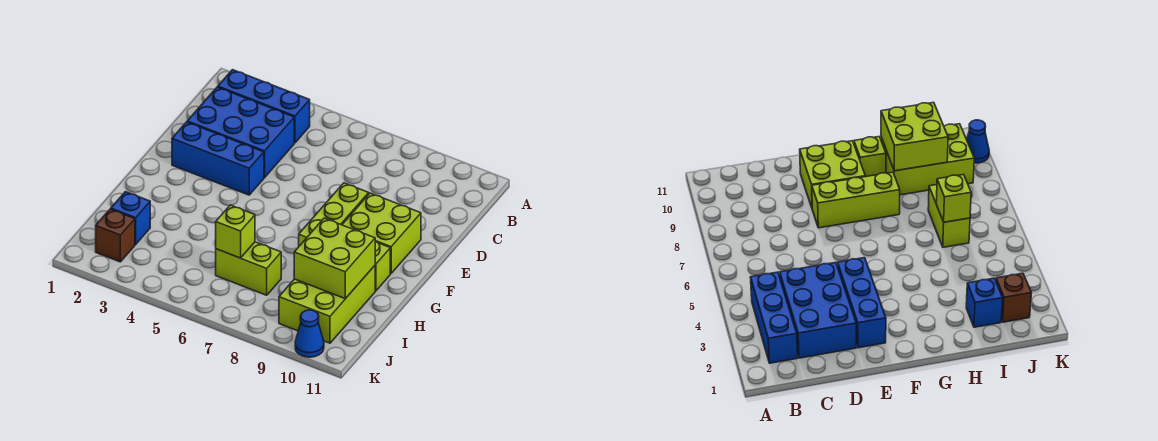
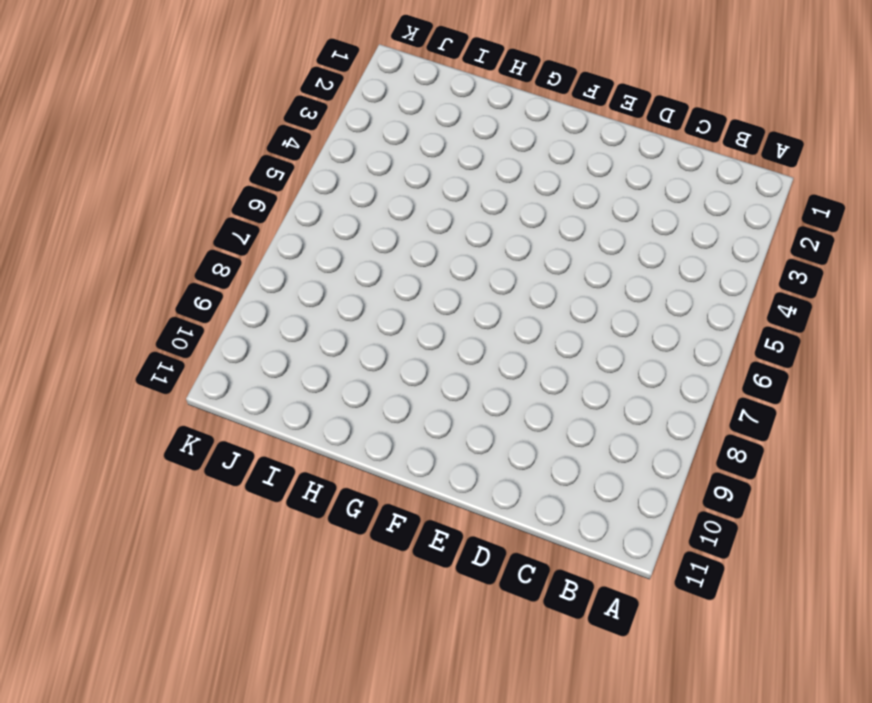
none -> blue 1x3 brick [218,70,310,143]
none -> blue 2x3 brick [187,87,294,178]
none -> blue 1x3 brick [172,122,264,195]

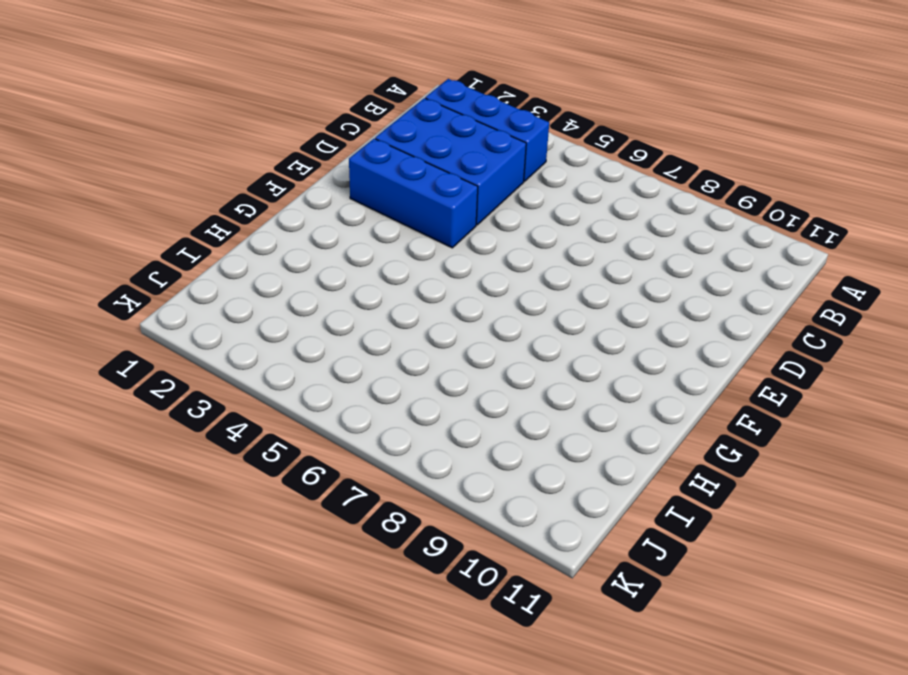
none -> lime 1x3 brick [299,183,369,246]
none -> lime 2x2 brick [342,193,421,273]
none -> lime 1x1 brick [375,241,390,291]

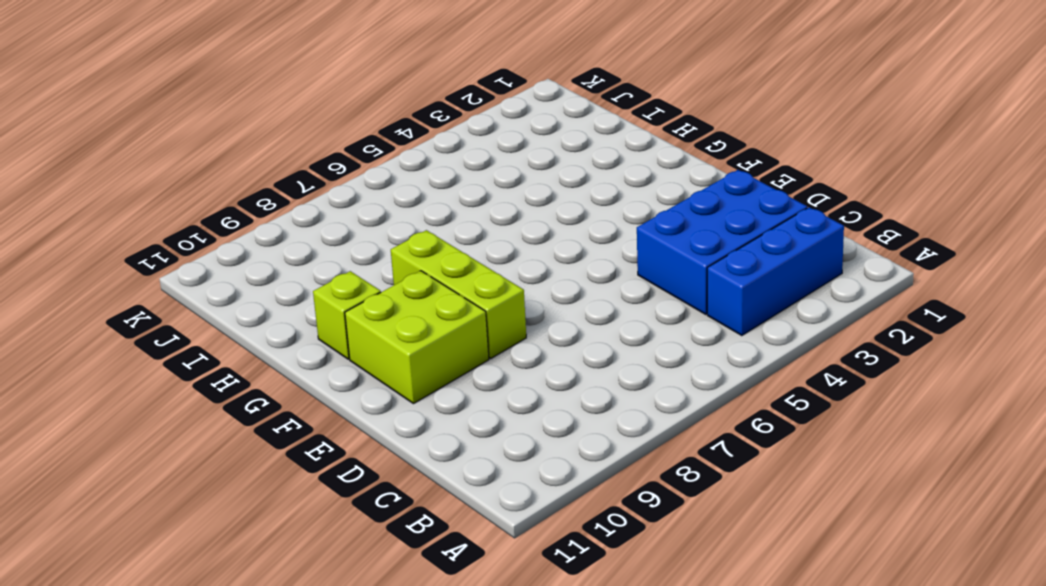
none -> blue 1x3 brick [172,122,264,195]
none -> lime 2x3 brick [279,266,375,343]
none -> blue 1x1 brick [111,192,150,244]

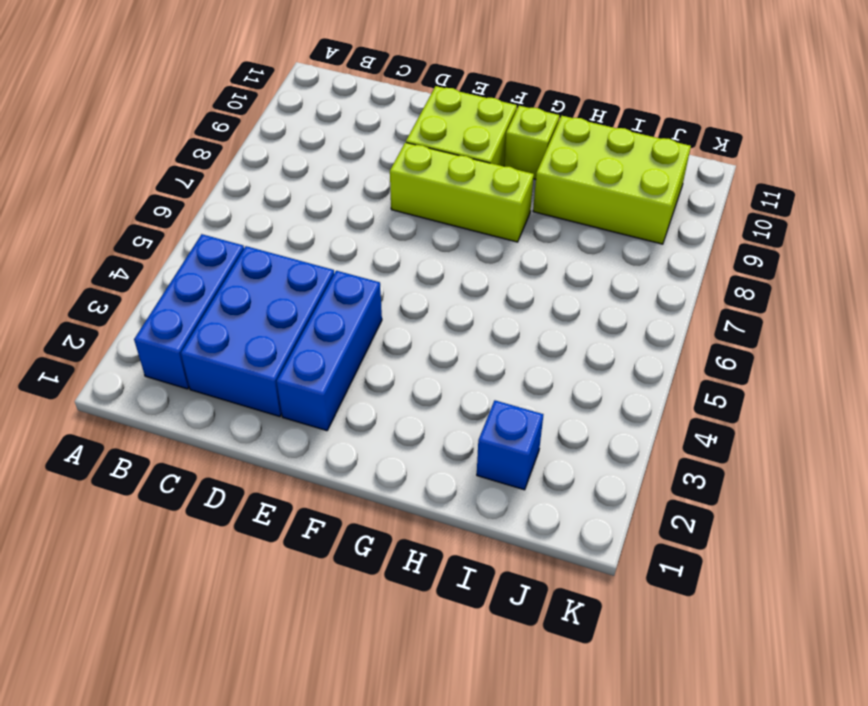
none -> lime 1x2 brick [216,242,281,295]
none -> brown 1x1 brick [96,209,135,262]
none -> blue 1x1 cone [295,310,324,357]

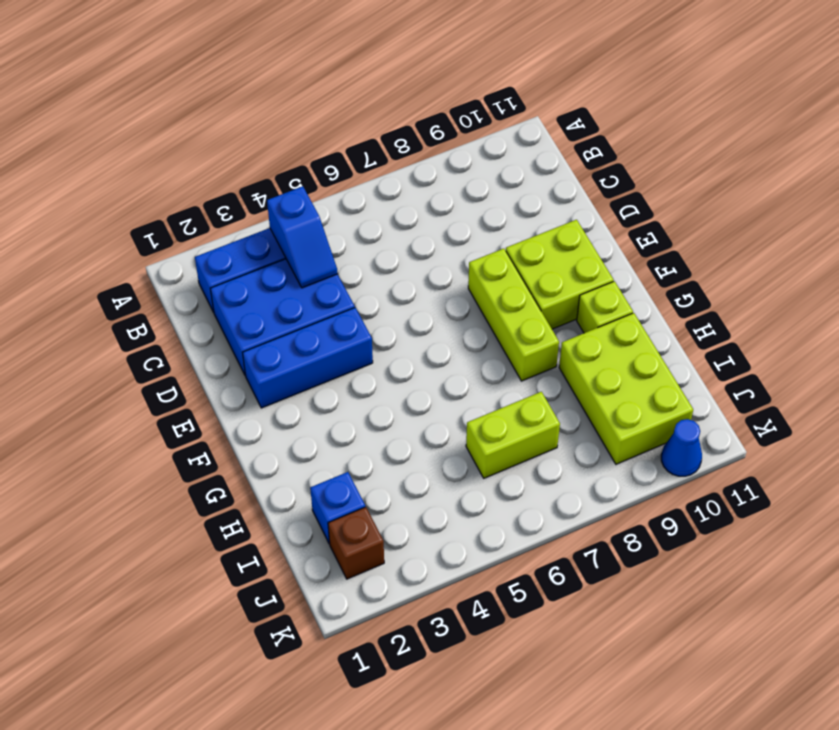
blue 1x2 slope [267,186,338,288] -> none
none -> lime 2x2 brick [294,218,375,299]
none -> lime 1x1 brick [215,205,255,258]

